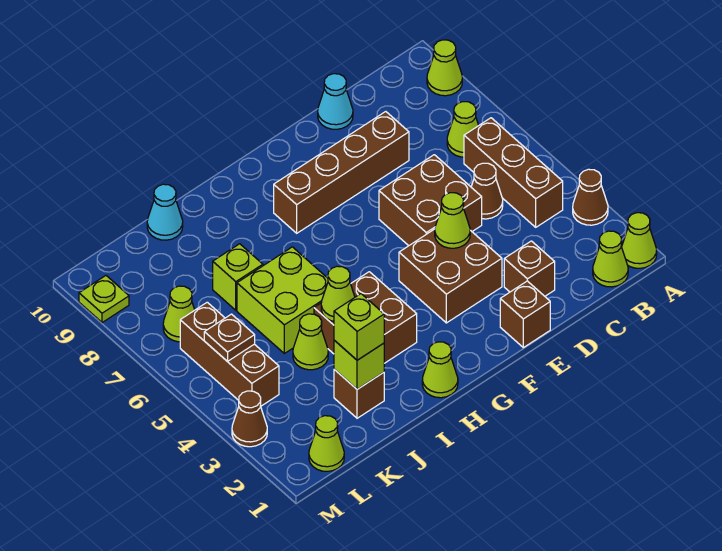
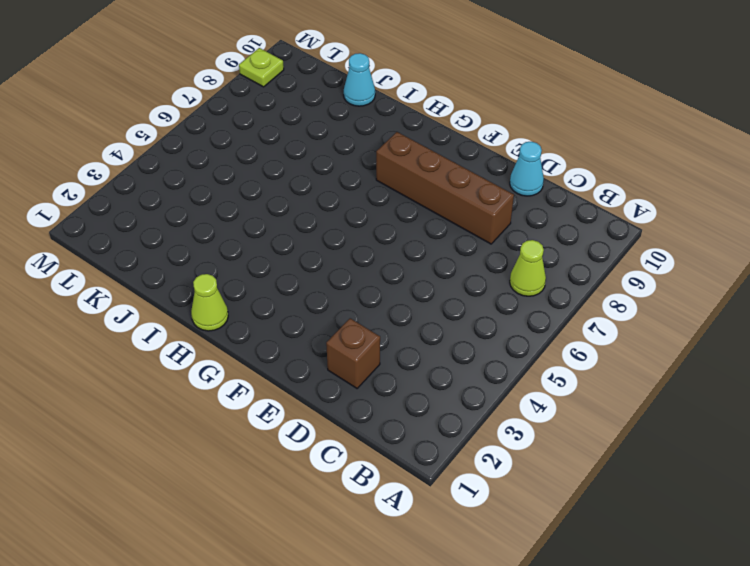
none -> lime 1x1 cone [622,213,657,268]
none -> brown 1x1 cone [573,169,608,225]
none -> lime 1x1 cone [427,40,462,96]
none -> lime 1x1 cone [593,231,628,287]

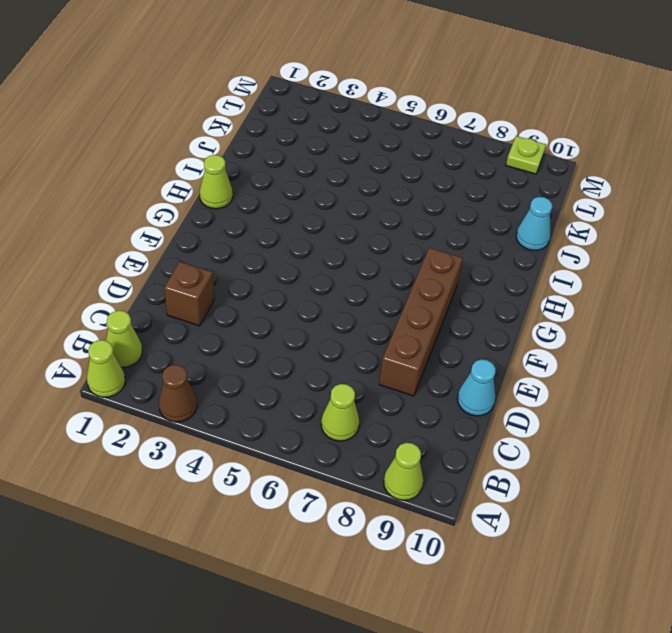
none -> brown 1x3 brick [464,118,563,227]
none -> brown 1x1 cone [471,163,503,219]
none -> brown 2x2 brick [379,155,482,246]
none -> brown 1x1 brick [500,281,550,348]

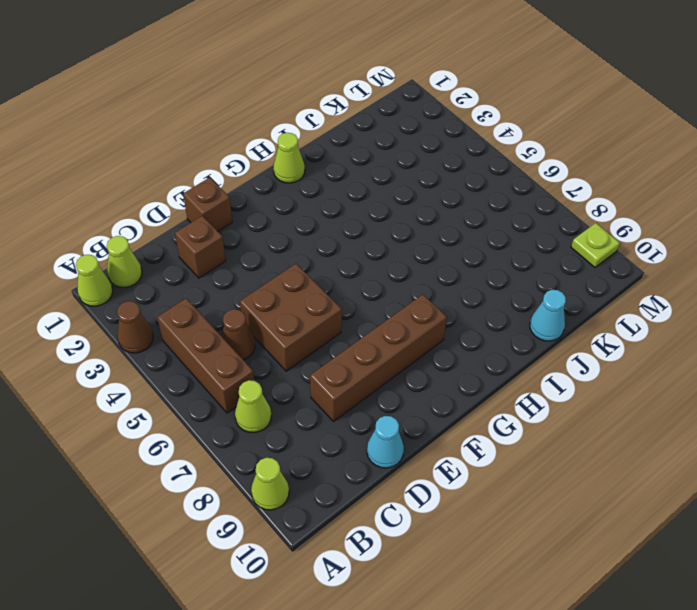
none -> brown 2x2 brick [399,229,502,323]
none -> brown 2x2 brick [314,272,417,363]
none -> lime 2x2 brick [237,247,328,353]
none -> brown 1x1 brick [334,369,384,418]

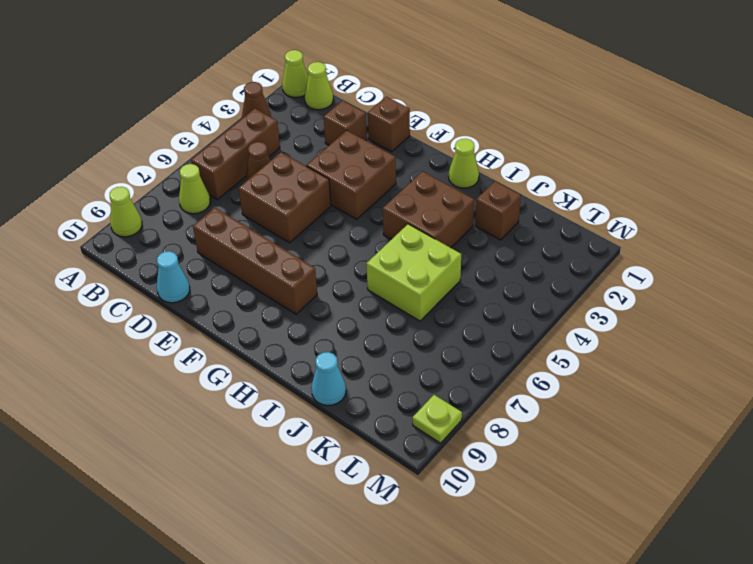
none -> lime 1x1 cone [293,314,328,370]
none -> lime 1x1 brick [213,244,263,310]
none -> lime 1x1 cone [309,416,344,471]
none -> brown 1x3 brick [180,302,279,406]

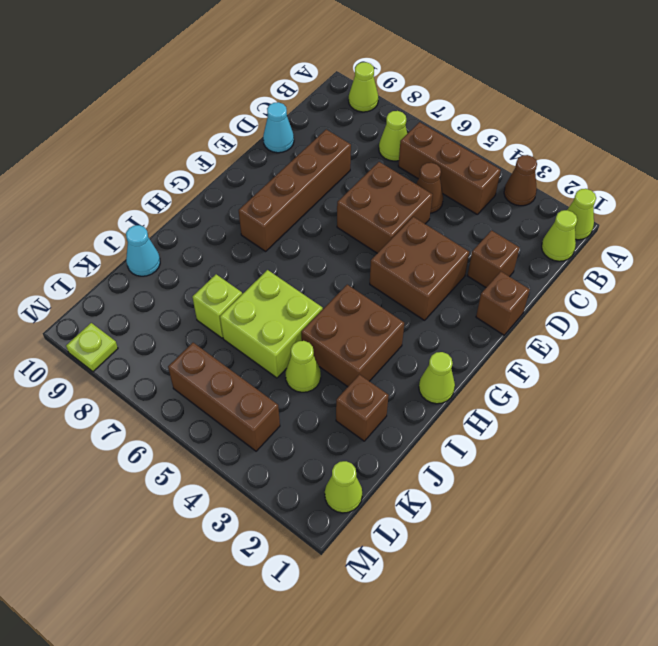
none -> lime 1x1 cone [163,286,195,342]
none -> brown 1x1 cone [232,391,267,447]
none -> lime 1x1 cone [435,193,470,248]
none -> lime 1x1 cone [321,266,355,321]

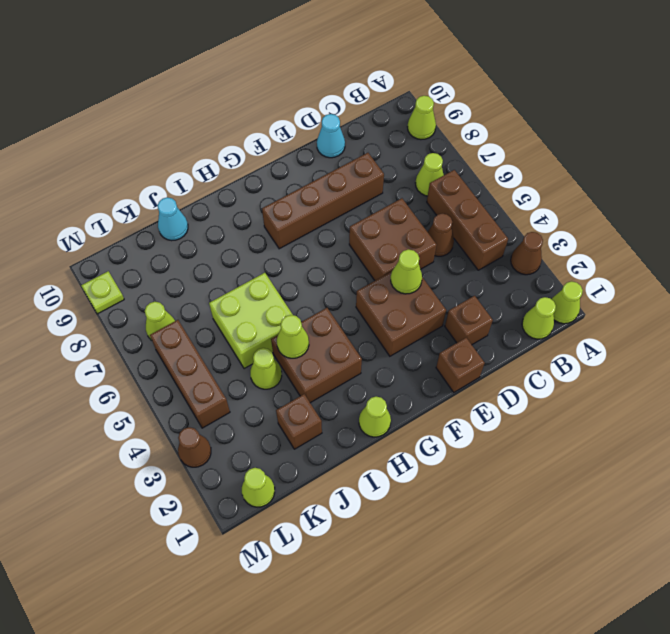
none -> lime 1x1 brick [213,244,263,310]
none -> lime 1x1 brick [334,340,384,389]
none -> brown 1x1 plate [204,314,255,362]
none -> lime 1x1 brick [334,294,384,360]

